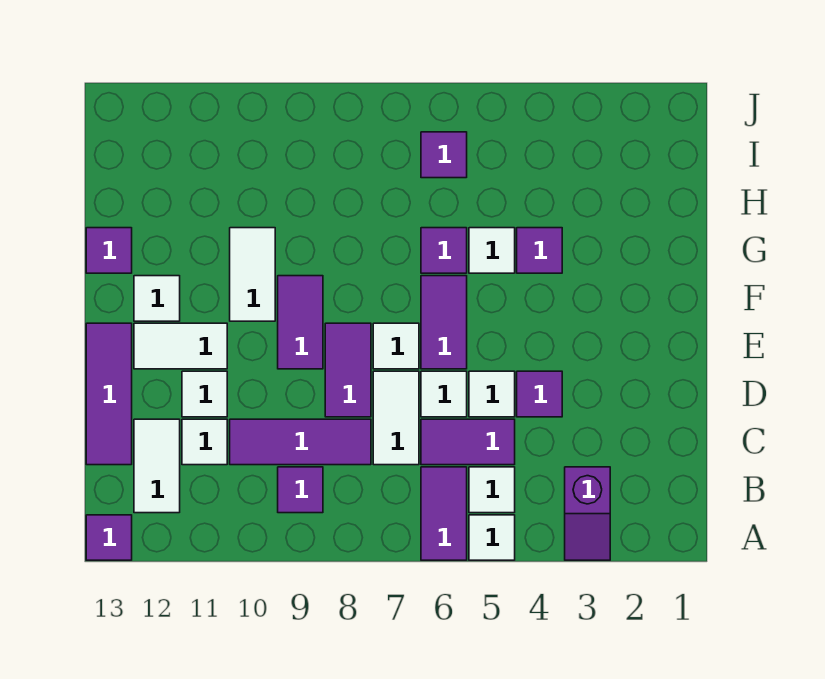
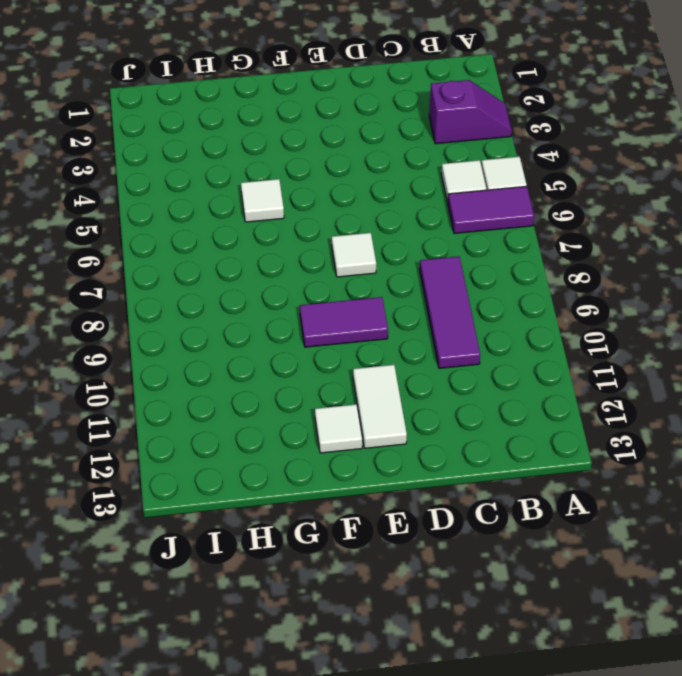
none -> purple 1x1 tile [86,515,132,560]
none -> purple 1x1 tile [278,467,323,513]
none -> white 1x2 tile [134,419,180,513]

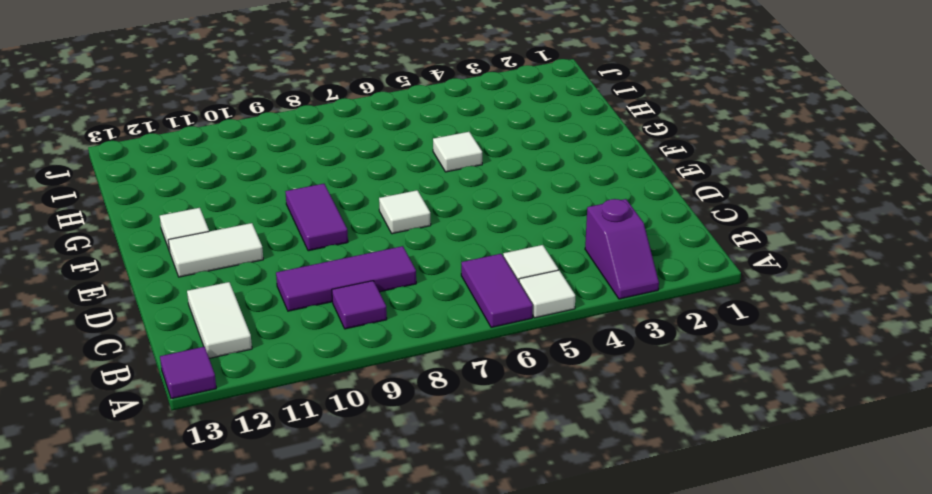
none -> purple 1x2 tile [421,419,515,465]
none -> white 1x2 tile [373,371,419,465]
none -> white 1x1 tile [182,419,227,465]

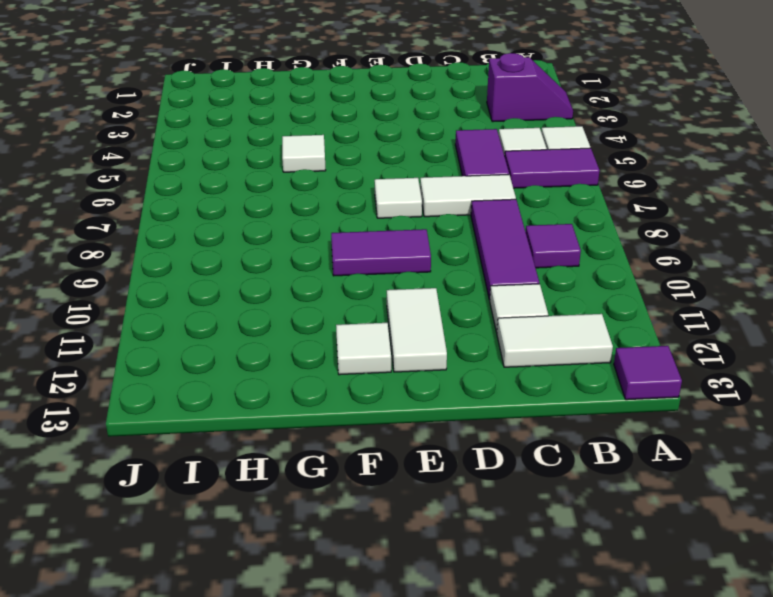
none -> purple 1x3 tile [86,323,132,465]
none -> purple 1x1 tile [517,371,562,417]
none -> white 1x1 tile [469,371,515,417]

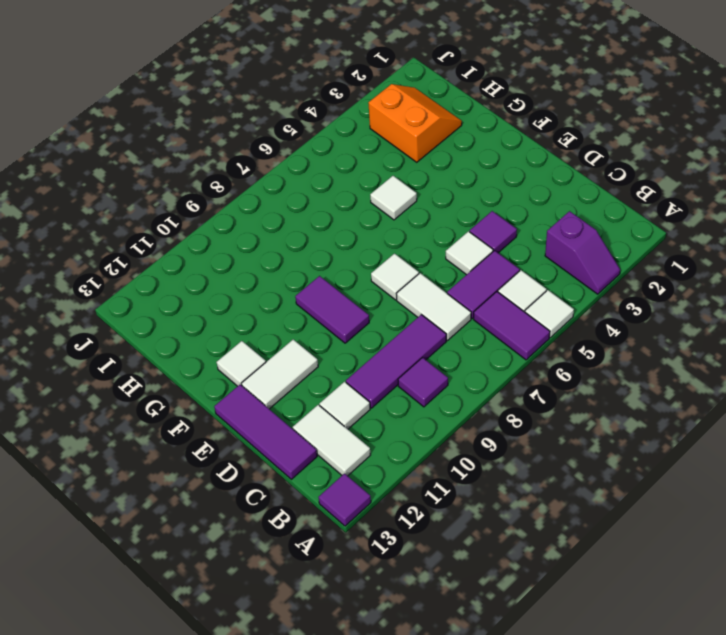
orange 2x2 slope [368,84,462,162] -> none
none -> white 1x1 tile [421,371,467,417]
none -> purple 1x2 tile [325,323,371,417]
none -> white 1x1 tile [182,371,227,417]

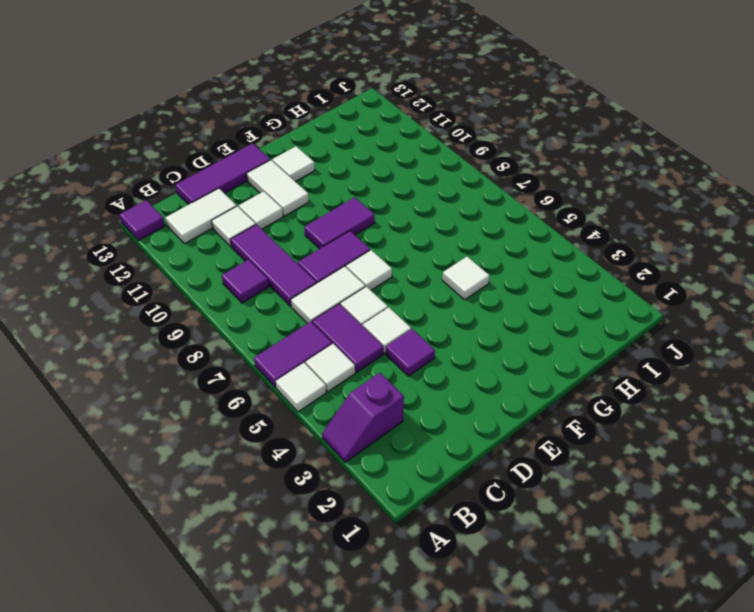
none -> purple 1x2 tile [421,276,467,369]
none -> white 1x2 tile [230,228,275,321]
none -> purple 1x1 tile [517,228,562,273]

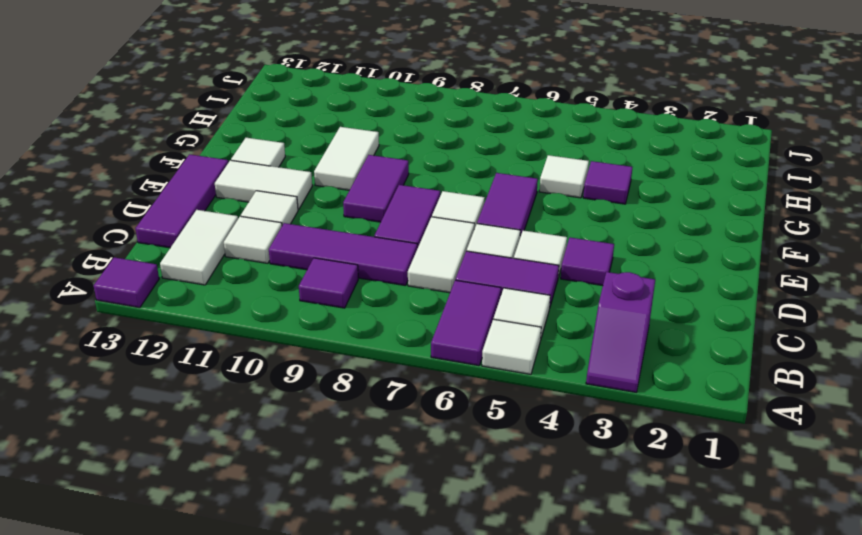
none -> purple 1x1 tile [421,228,467,273]
none -> purple 1x1 tile [86,228,132,273]
none -> purple 1x1 tile [421,132,467,178]

